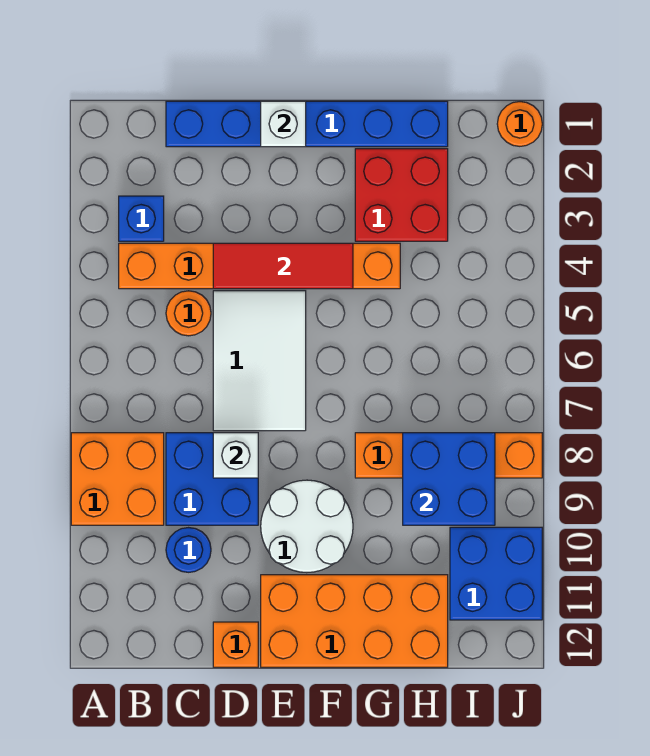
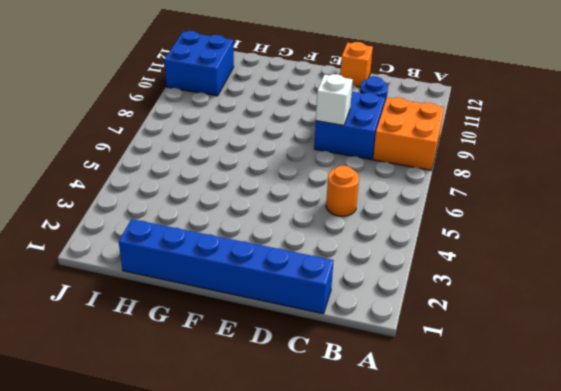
none -> blue 1x1 brick [119,196,164,241]
none -> orange 1x6 brick [119,243,400,289]
none -> white 2x3 tile [213,291,306,431]

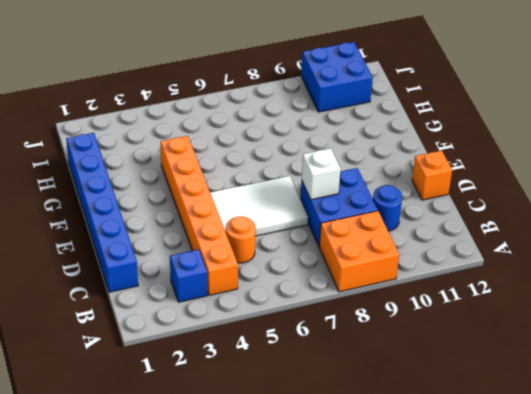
none -> white 2x2 round brick [261,480,353,573]
none -> orange 2x4 brick [261,575,448,667]
none -> red 2x2 brick [355,149,448,241]

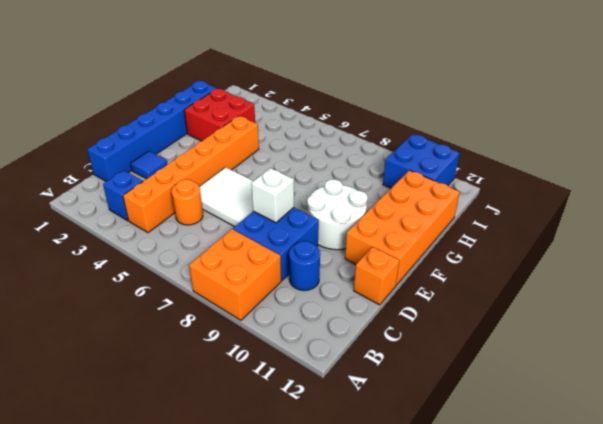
blue 1x1 tile [131,151,168,179] -> none
none -> orange 1x4 brick [355,433,542,478]
none -> orange 1x1 round brick [497,102,542,146]
none -> red 1x3 tile [213,243,353,289]

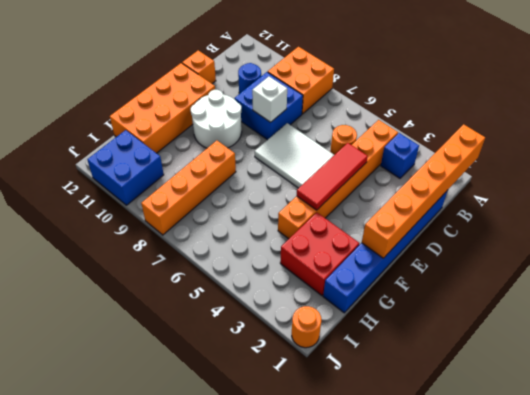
orange 1x6 brick [362,124,485,258] -> white 1x1 brick [261,101,306,147]
none -> blue 2x2 brick [403,433,495,525]

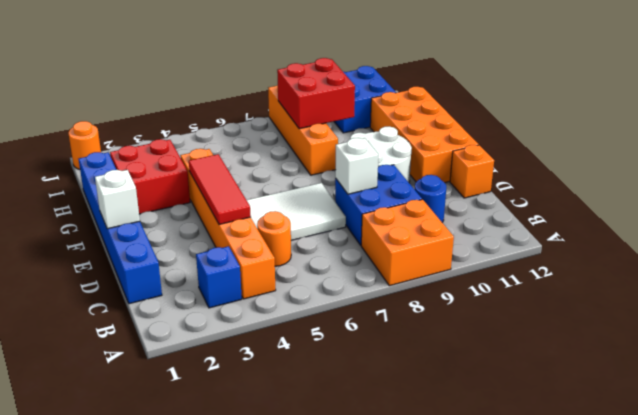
red 2x2 brick [277,58,355,129] -> blue 2x2 brick [403,433,495,525]

